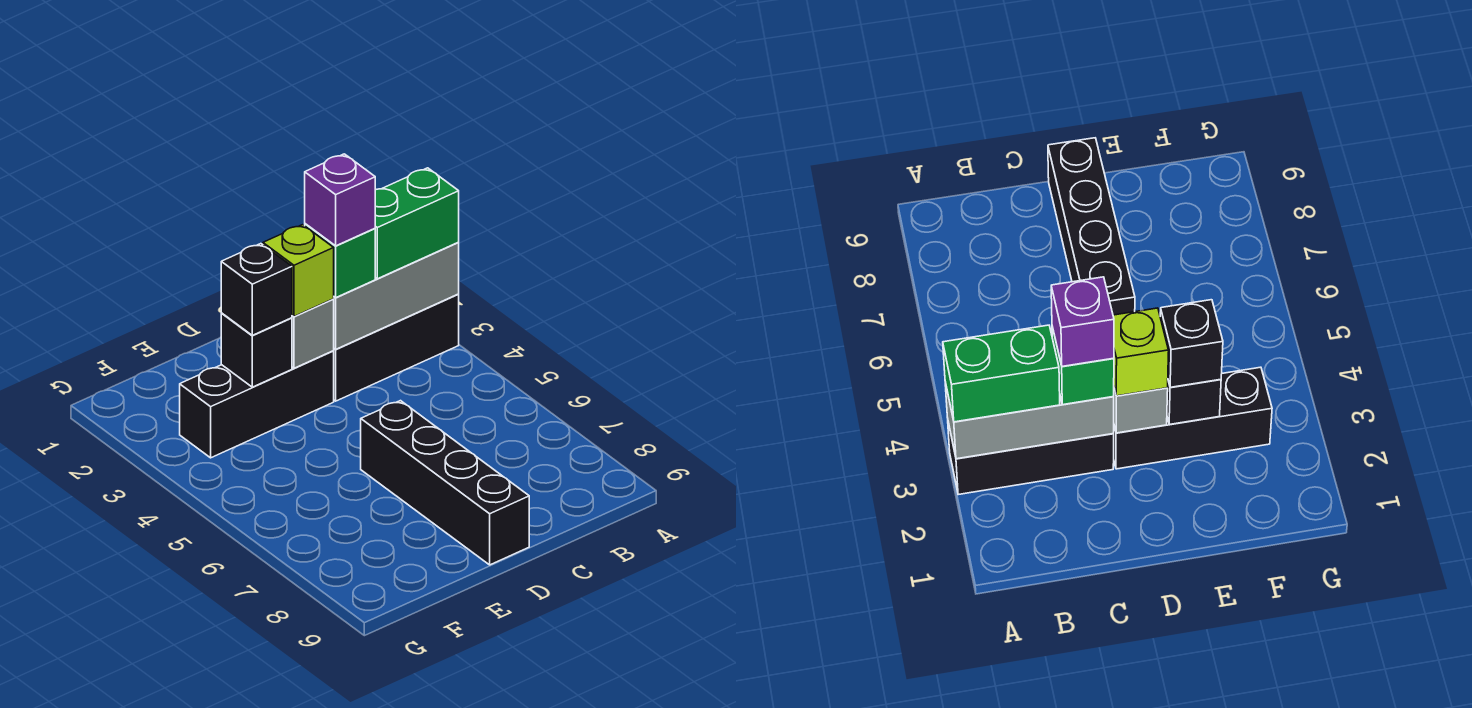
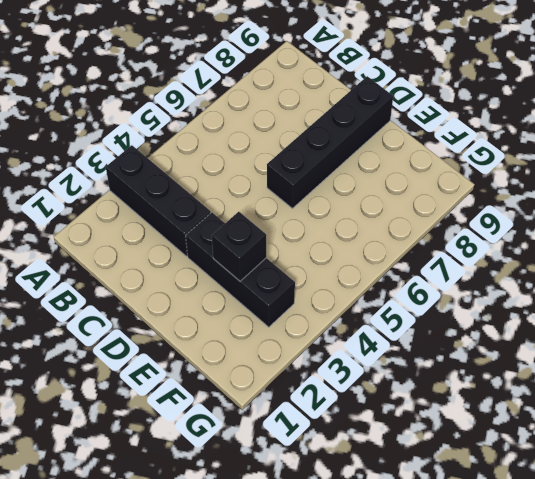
none -> grey 1x3 brick [334,243,459,349]
none -> grey 1x1 brick [292,299,334,368]

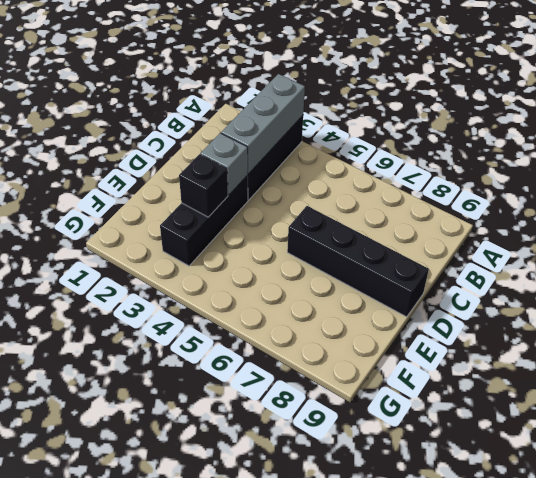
none -> green 1x2 brick [375,168,459,279]
none -> green 1x1 brick [305,224,375,297]

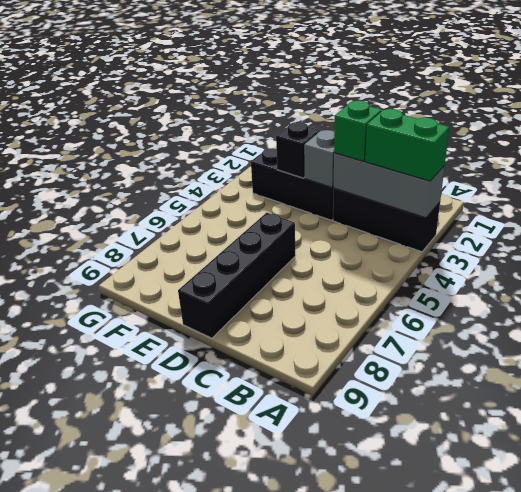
none -> lime 1x1 brick [263,225,334,316]
none -> black 1x1 brick [221,244,292,335]

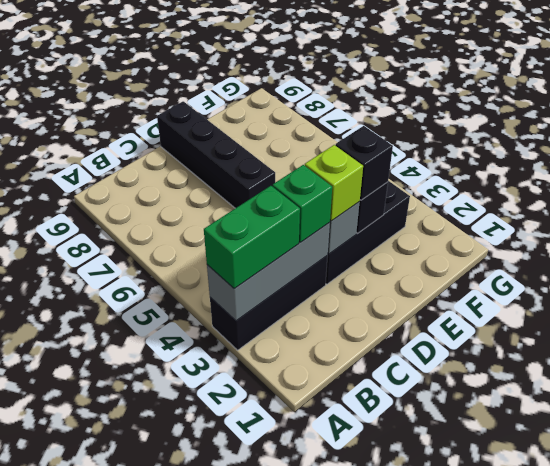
none -> purple 1x1 brick [305,154,375,246]

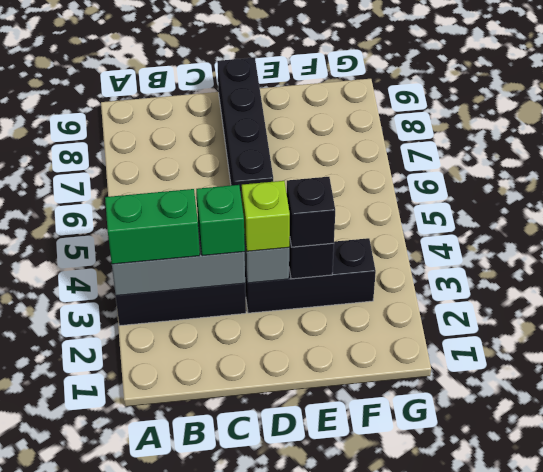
none -> purple 1x1 brick [305,154,375,246]

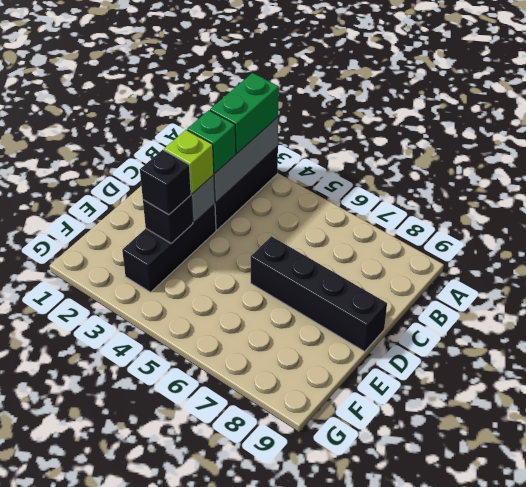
none -> purple 1x1 brick [305,154,375,246]

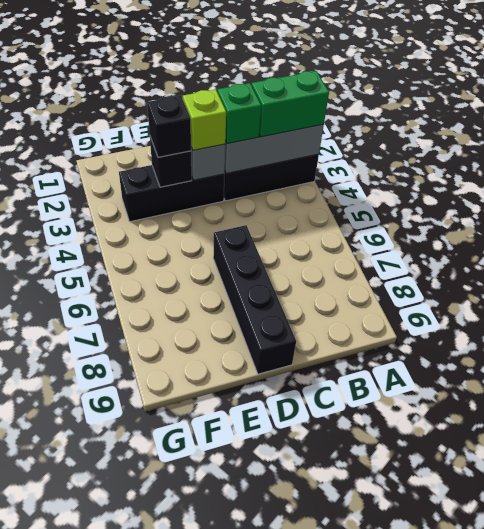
none -> purple 1x1 brick [305,154,375,246]

